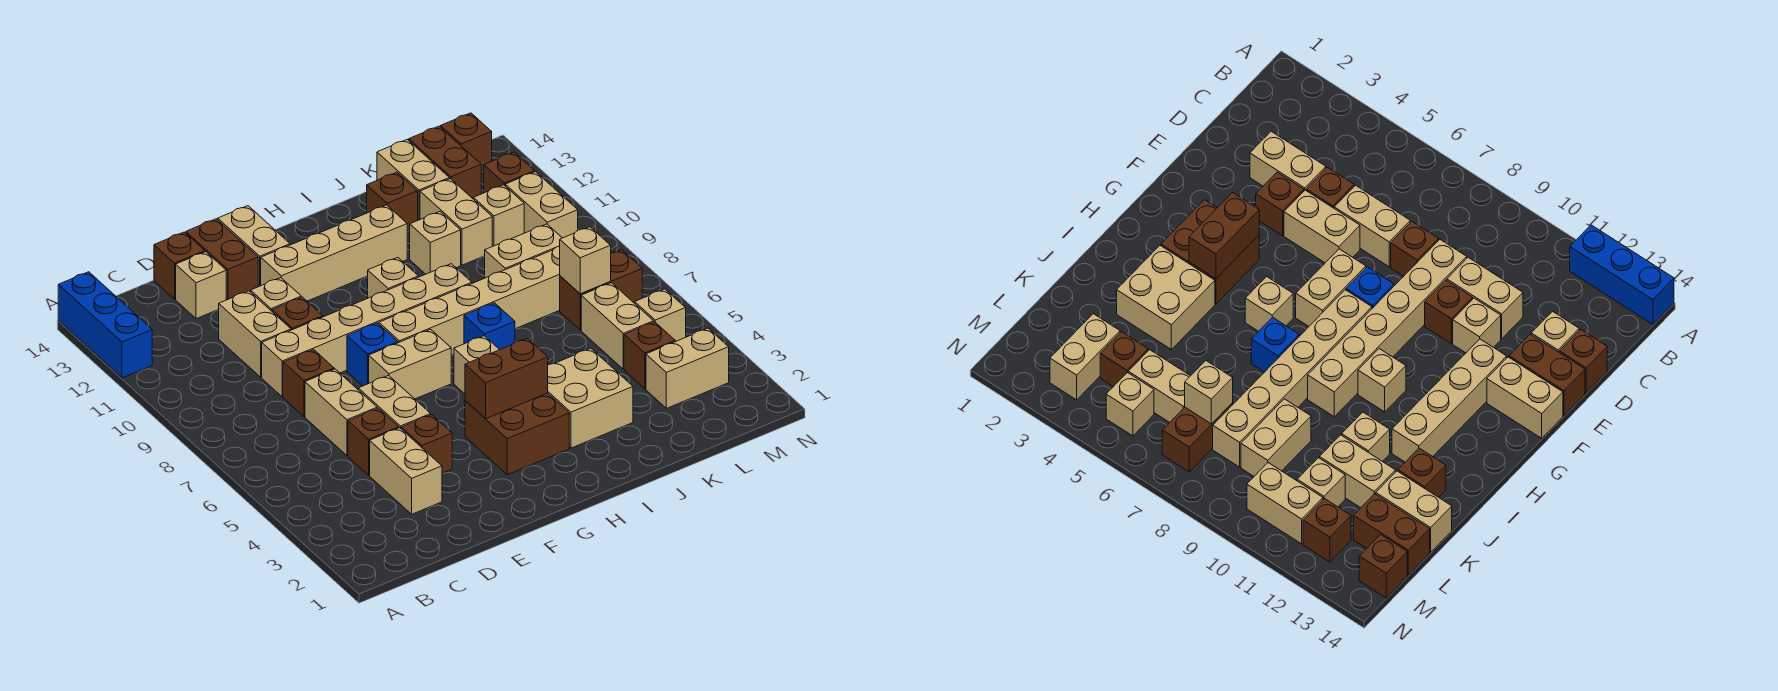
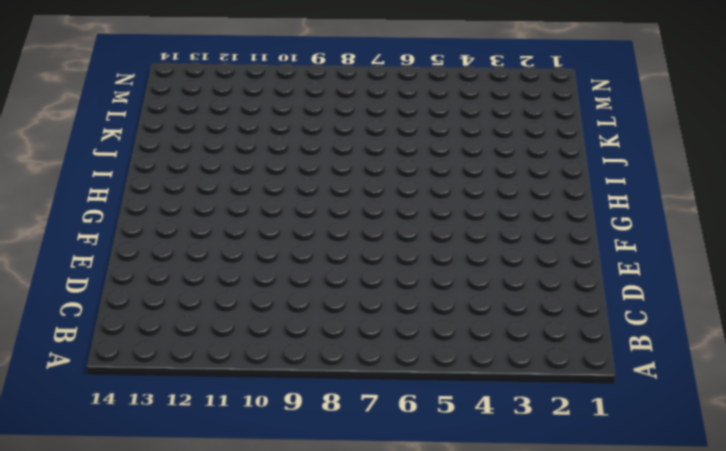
none -> blue 1x3 brick [58,272,152,378]
none -> tan 1x2 brick [370,428,442,514]
none -> brown 1x1 brick [348,408,399,475]
none -> tan 1x2 brick [305,369,377,456]

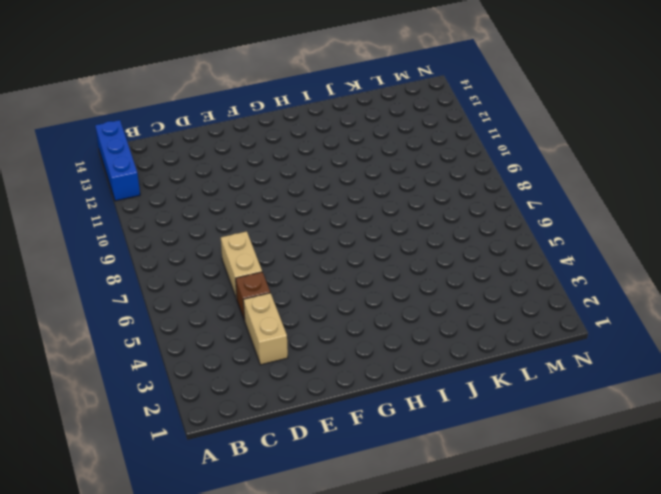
none -> brown 1x1 brick [283,350,334,416]
none -> tan 1x6 brick [262,264,472,397]
none -> tan 1x2 brick [219,291,291,377]
none -> tan 1x1 brick [176,252,226,319]

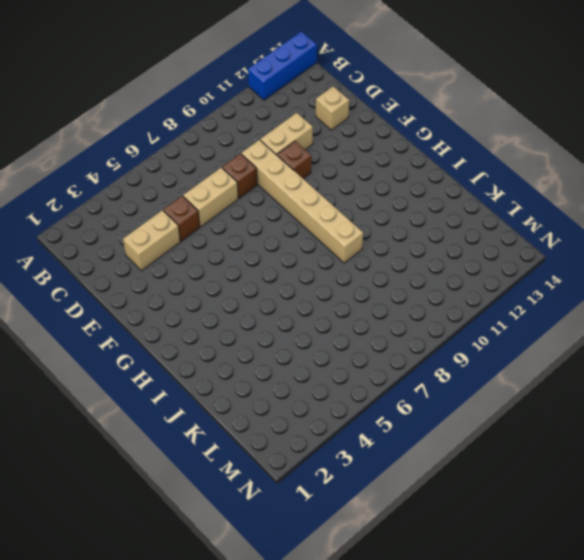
none -> brown 1x1 brick [154,232,205,299]
none -> brown 1x1 brick [401,415,452,473]
none -> tan 1x2 brick [358,376,431,428]
none -> tan 1x1 brick [251,278,301,311]

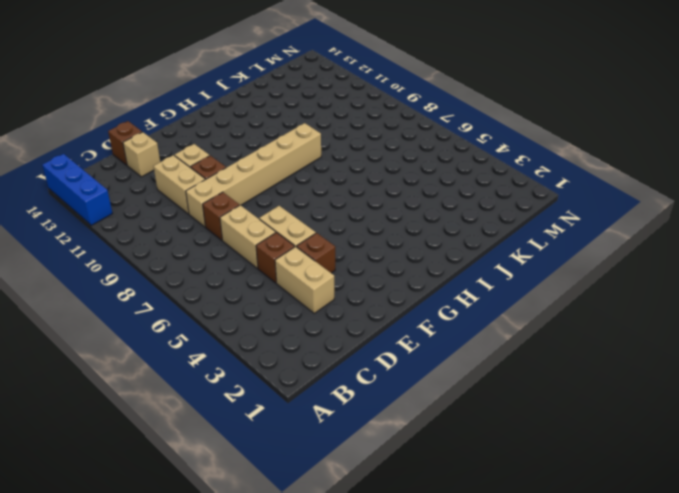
none -> brown 1x2 brick [186,219,258,300]
none -> tan 1x2 brick [369,329,452,399]
none -> blue 1x1 brick [347,323,398,386]
none -> tan 1x4 brick [261,205,407,301]

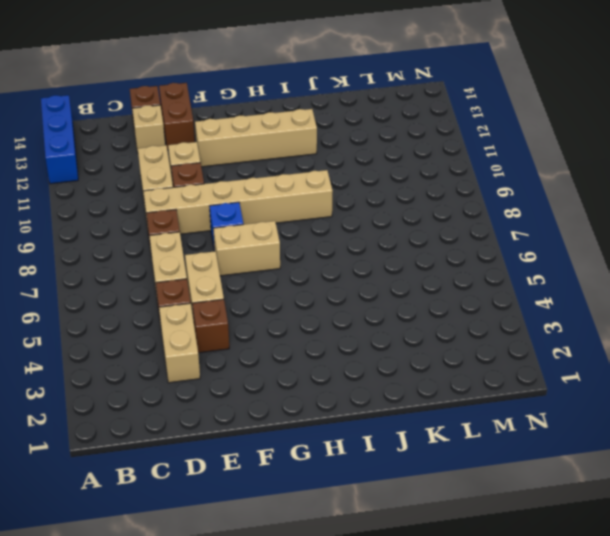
none -> tan 1x2 brick [218,206,290,287]
none -> brown 2x2 brick [465,393,569,475]
none -> tan 1x6 brick [379,246,560,355]
none -> tan 1x1 brick [454,336,499,394]

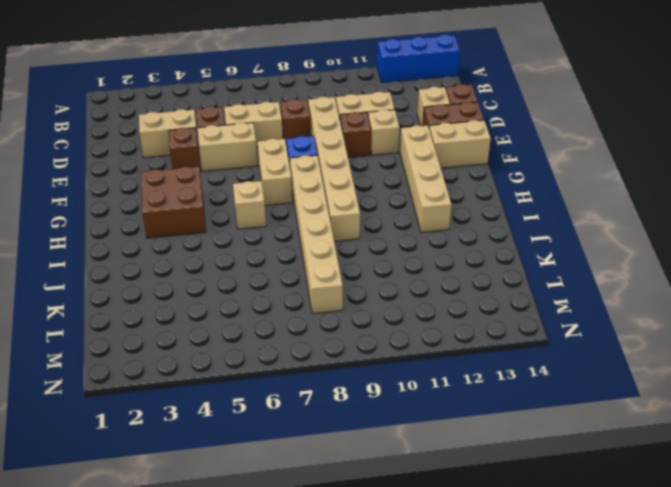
none -> tan 1x1 brick [368,258,418,298]
none -> tan 2x2 brick [548,348,633,448]
none -> blue 1x1 brick [464,303,515,350]
none -> tan 1x1 brick [410,212,461,274]

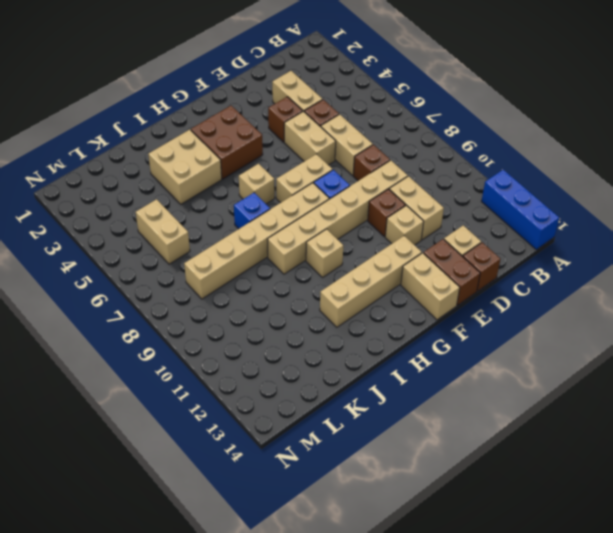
none -> tan 1x1 brick [410,212,461,274]
none -> brown 1x1 brick [367,172,418,231]
none -> tan 1x2 brick [485,224,562,278]
none -> tan 1x2 brick [420,179,492,265]

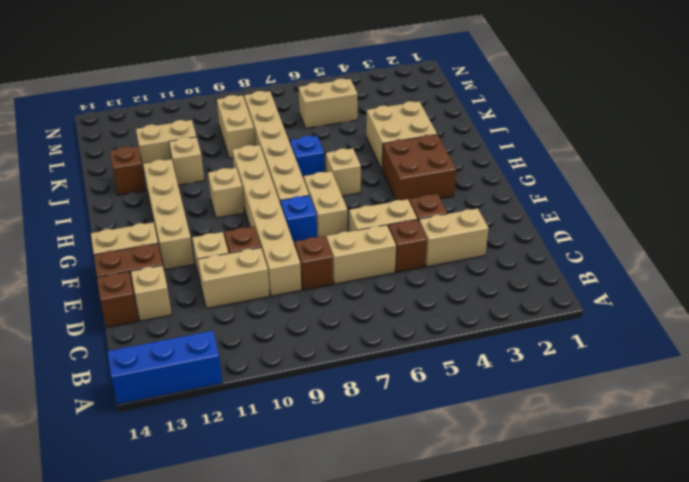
none -> tan 1x2 brick [377,140,449,220]
none -> tan 1x2 brick [646,328,729,408]
none -> brown 1x1 brick [624,322,675,389]
none -> brown 1x2 brick [560,250,642,330]

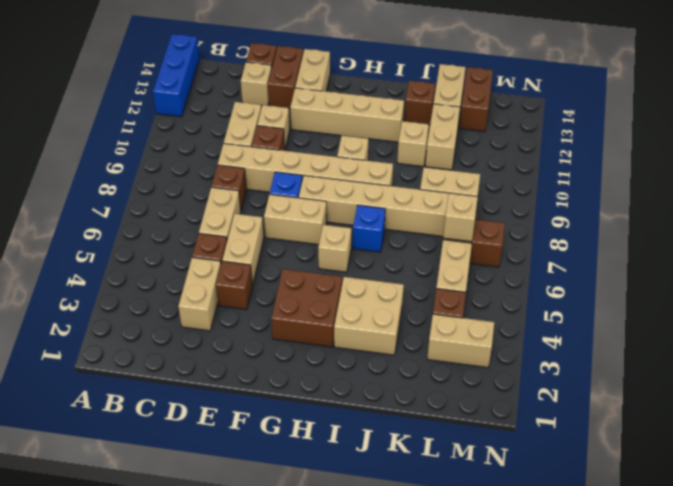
none -> tan 1x1 brick [473,185,524,246]
none -> tan 1x1 brick [635,289,686,342]
none -> tan 1x2 brick [505,172,578,238]
none -> brown 1x1 brick [484,152,535,193]

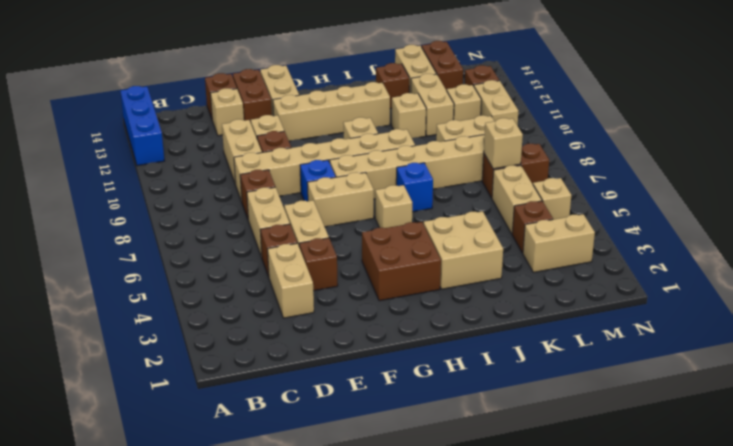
none -> brown 1x1 brick [441,113,492,172]
none -> brown 1x2 brick [465,339,548,419]

